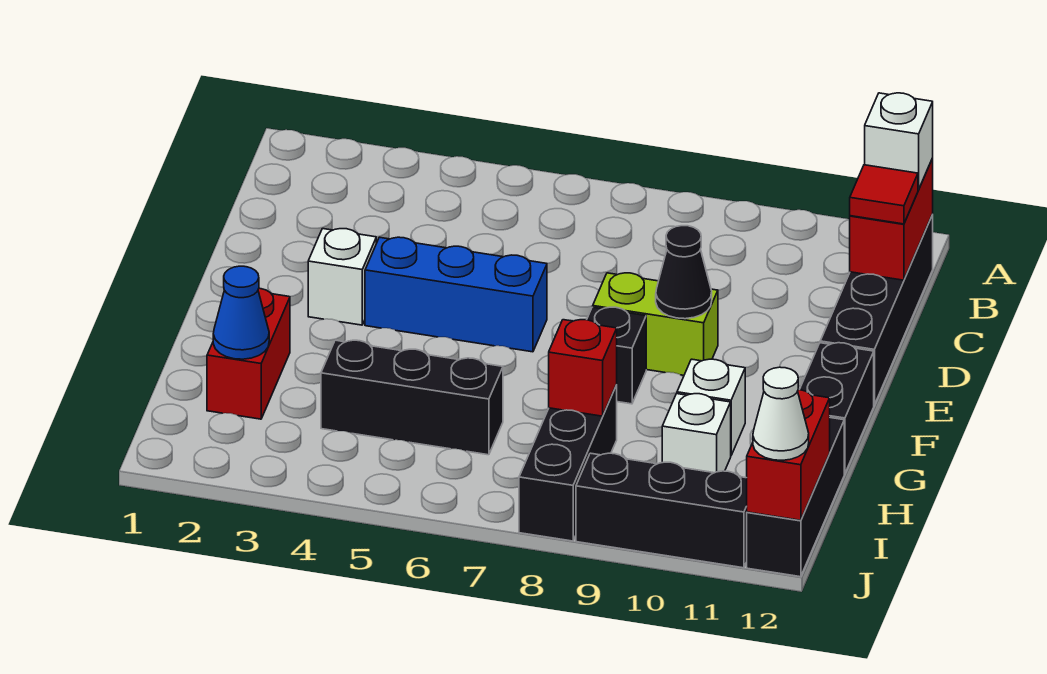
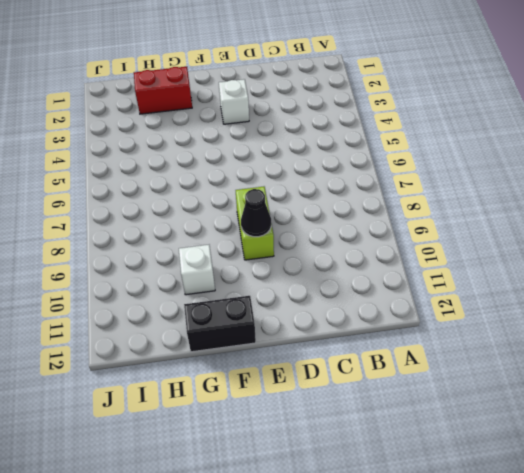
none -> black 1x4 brick [820,215,933,405]
none -> blue 1x3 brick [365,237,547,352]
none -> black 1x1 brick [587,307,646,404]

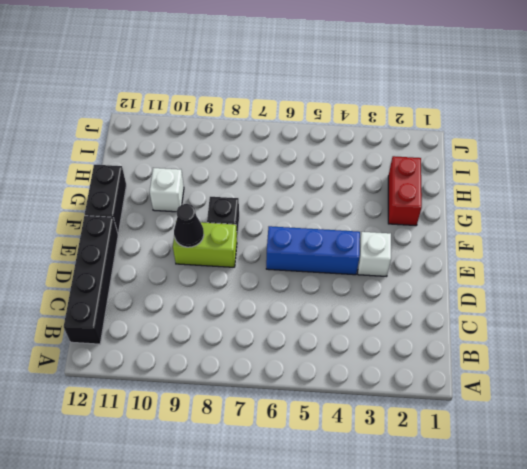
none -> black 1x3 brick [321,340,503,455]
none -> black 1x3 brick [519,385,617,541]
none -> white 1x1 brick [662,394,731,473]

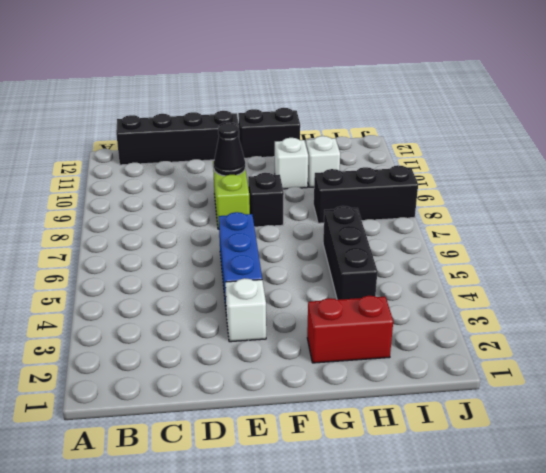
none -> black 1x3 brick [747,418,844,577]
none -> black 1x3 brick [576,453,747,568]
none -> red 1x2 brick [850,159,933,280]

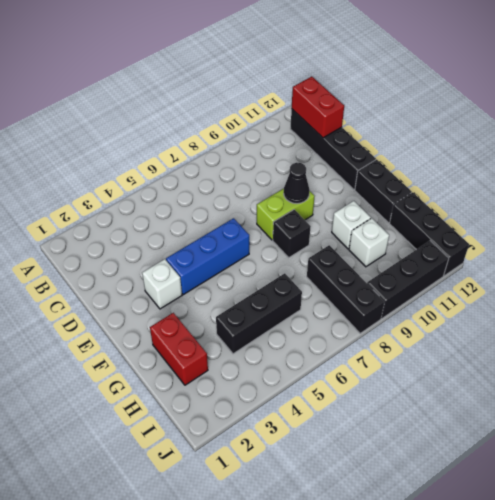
none -> blue 1x1 cone [213,266,269,359]
none -> red 1x1 brick [549,320,617,416]
none -> red 1x2 brick [747,390,830,520]

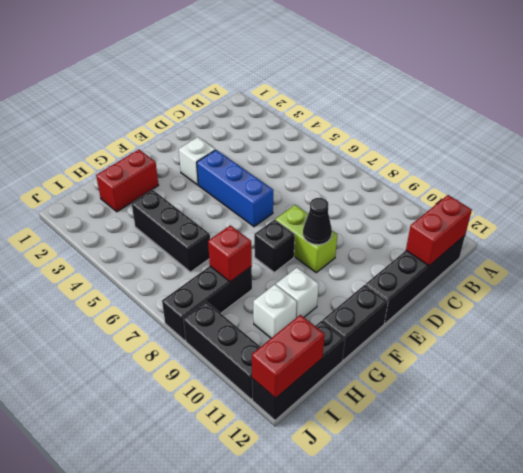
none -> blue 1x1 cone [213,266,269,359]
none -> white 1x1 brick [865,93,933,190]
none -> red 1x1 tile [850,165,918,224]

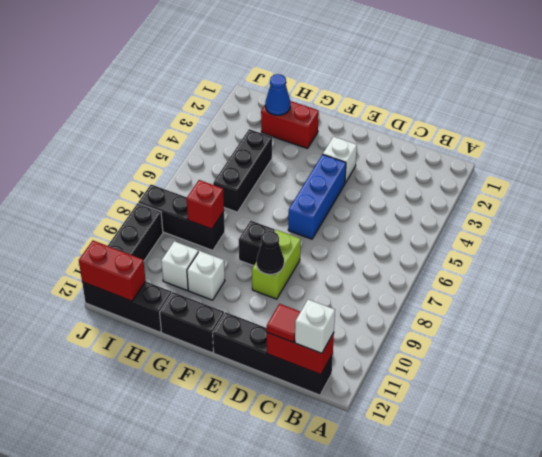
none -> white 1x1 cone [753,367,809,460]

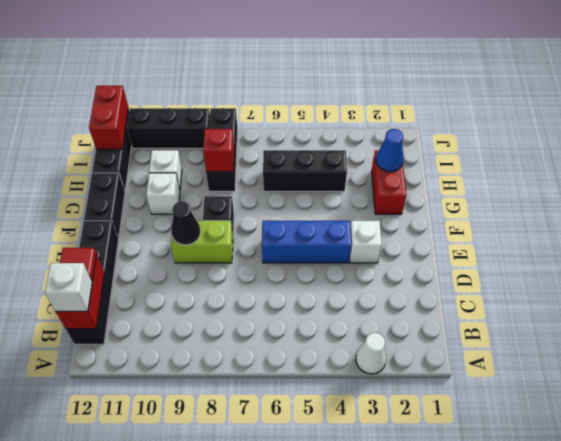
white 1x1 cone [356,333,386,374] -> white 1x1 cone moved to [753,367,809,460]

